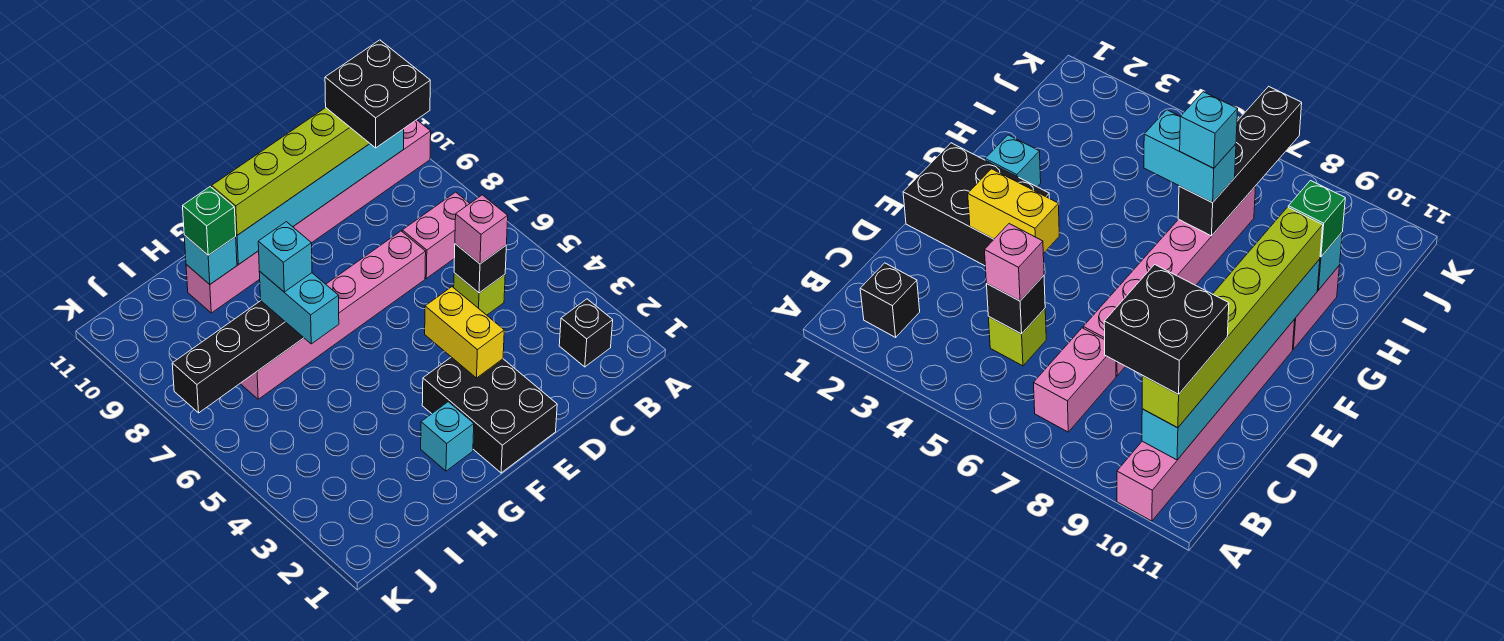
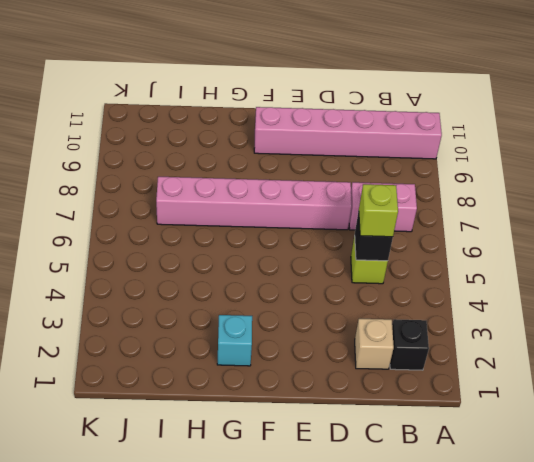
tan 1x1 brick [355,319,394,369] -> none
lime 1x1 brick [359,184,398,237] -> pink 1x1 brick [455,195,508,264]
none -> black 2x3 brick [422,357,557,473]
none -> pink 1x2 brick [186,251,260,313]
none -> cyan 1x6 brick [236,129,404,264]

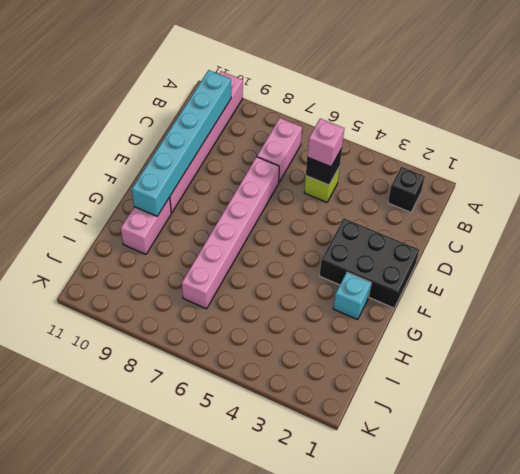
none -> yellow 1x2 brick [425,287,504,378]
none -> black 1x4 brick [172,301,304,413]
none -> cyan 1x1 brick [184,235,237,284]

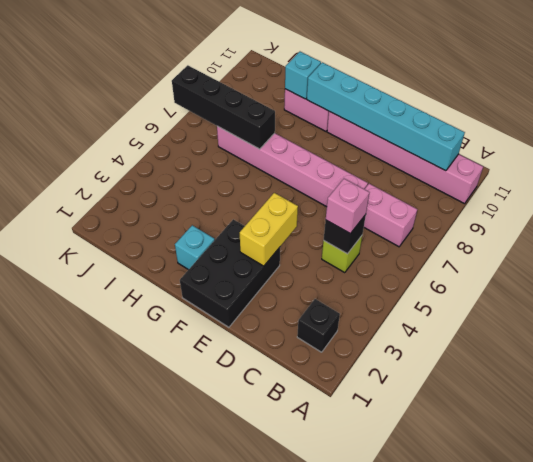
none -> lime 1x6 brick [212,108,370,235]
none -> cyan 1x2 brick [259,271,339,344]
none -> green 1x1 brick [183,187,236,255]

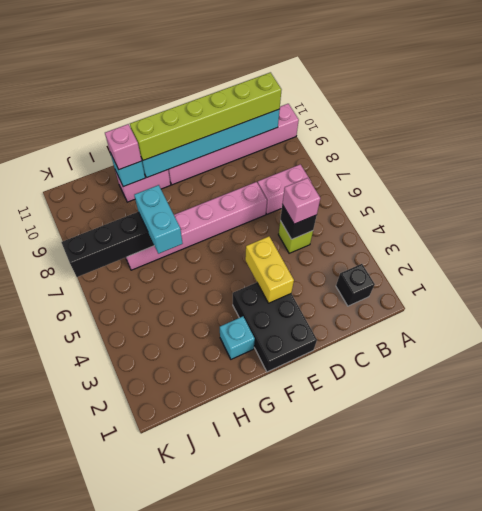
pink 1x1 brick [105,124,142,170] -> green 1x1 brick [183,187,236,255]
none -> black 2x2 brick [325,40,430,148]
none -> cyan 1x1 brick [258,222,312,292]

